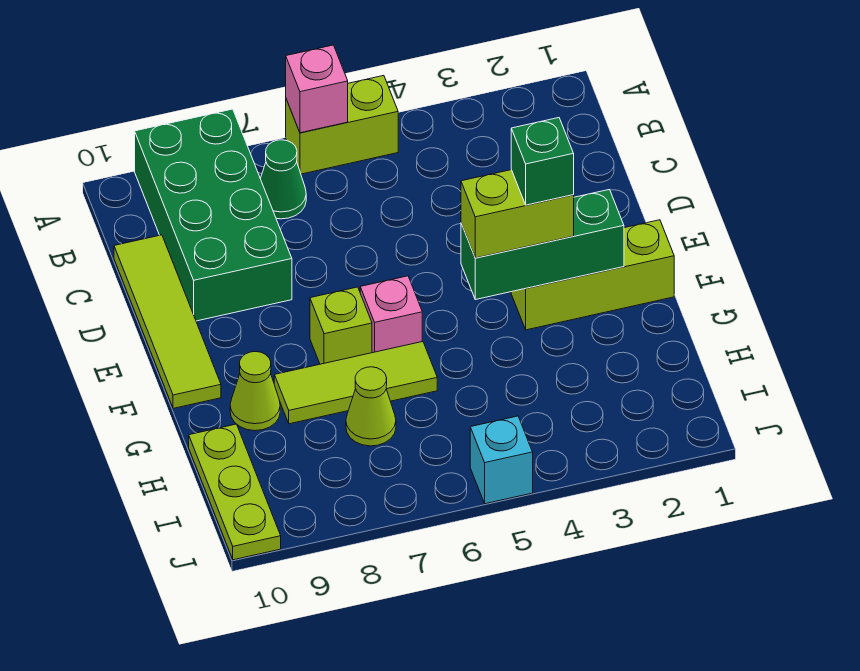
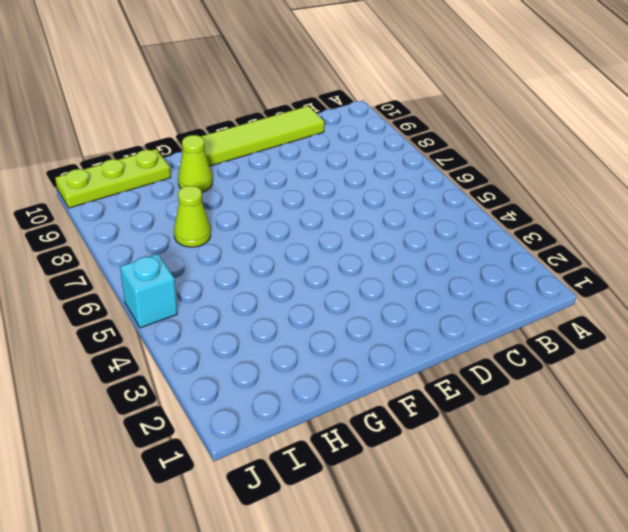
none -> lime 1x2 brick [286,76,398,174]
none -> green 2x4 brick [135,109,292,321]
none -> green 1x1 cone [260,140,306,219]

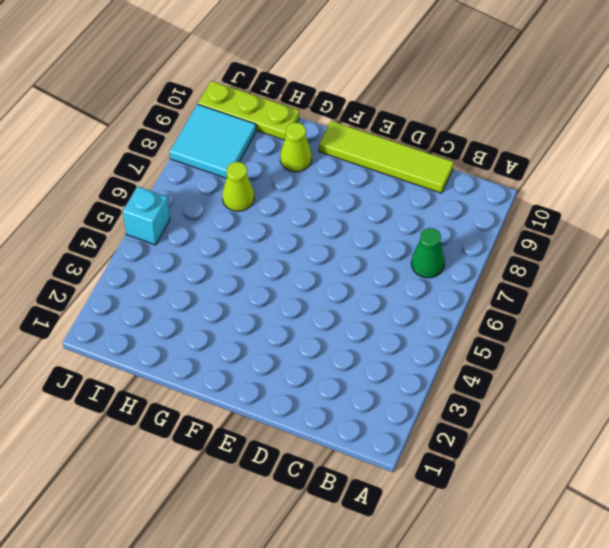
cyan 2x2 tile [170,104,256,178] -> none
none -> lime 1x2 brick [286,76,398,174]
none -> green 2x4 brick [135,109,292,321]
none -> lime 1x3 brick [511,220,674,330]

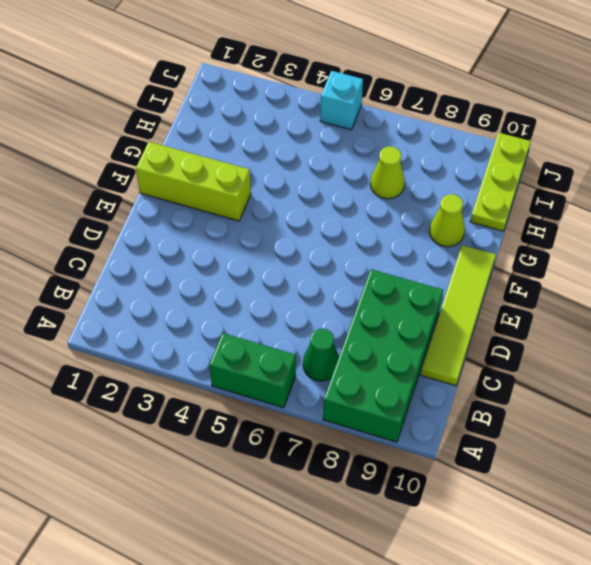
green 1x2 brick [209,333,296,408] -> lime 1x2 brick [286,76,398,174]
none -> pink 1x1 brick [360,276,422,353]
none -> lime 1x1 brick [310,287,372,364]
none -> lime 1x3 tile [274,341,437,424]

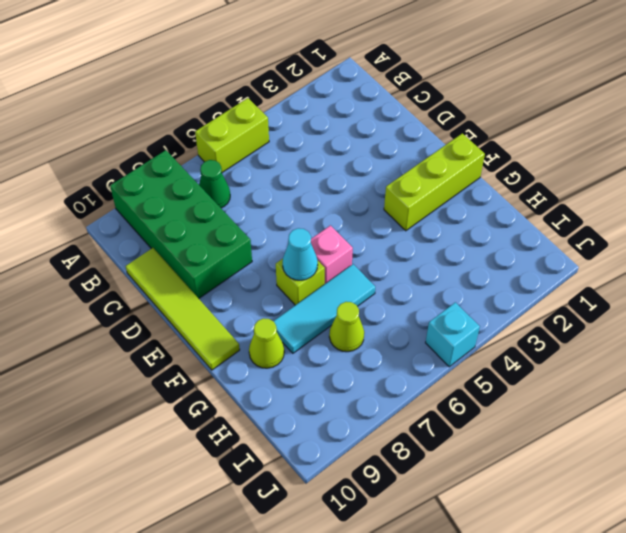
cyan 1x1 cone [283,228,318,280] -> none
cyan 1x3 tile [273,264,375,353] -> lime 1x3 tile [274,341,437,424]
none -> lime 1x3 plate [189,424,281,560]
none -> pink 1x1 brick [286,45,348,133]
none -> green 1x3 brick [461,190,624,300]

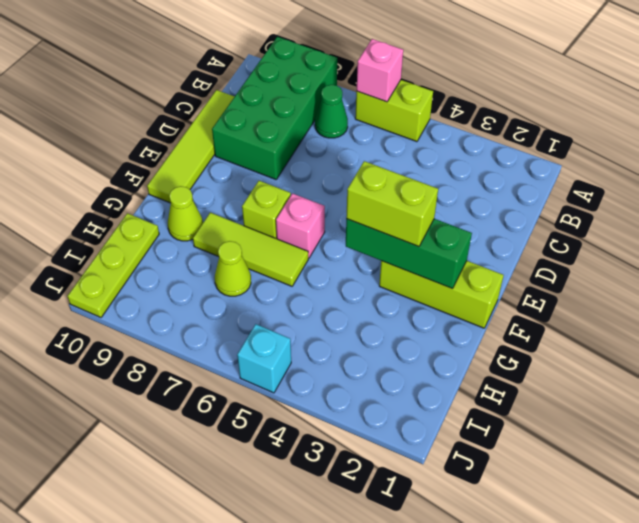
none -> green 1x1 brick [511,118,574,205]

